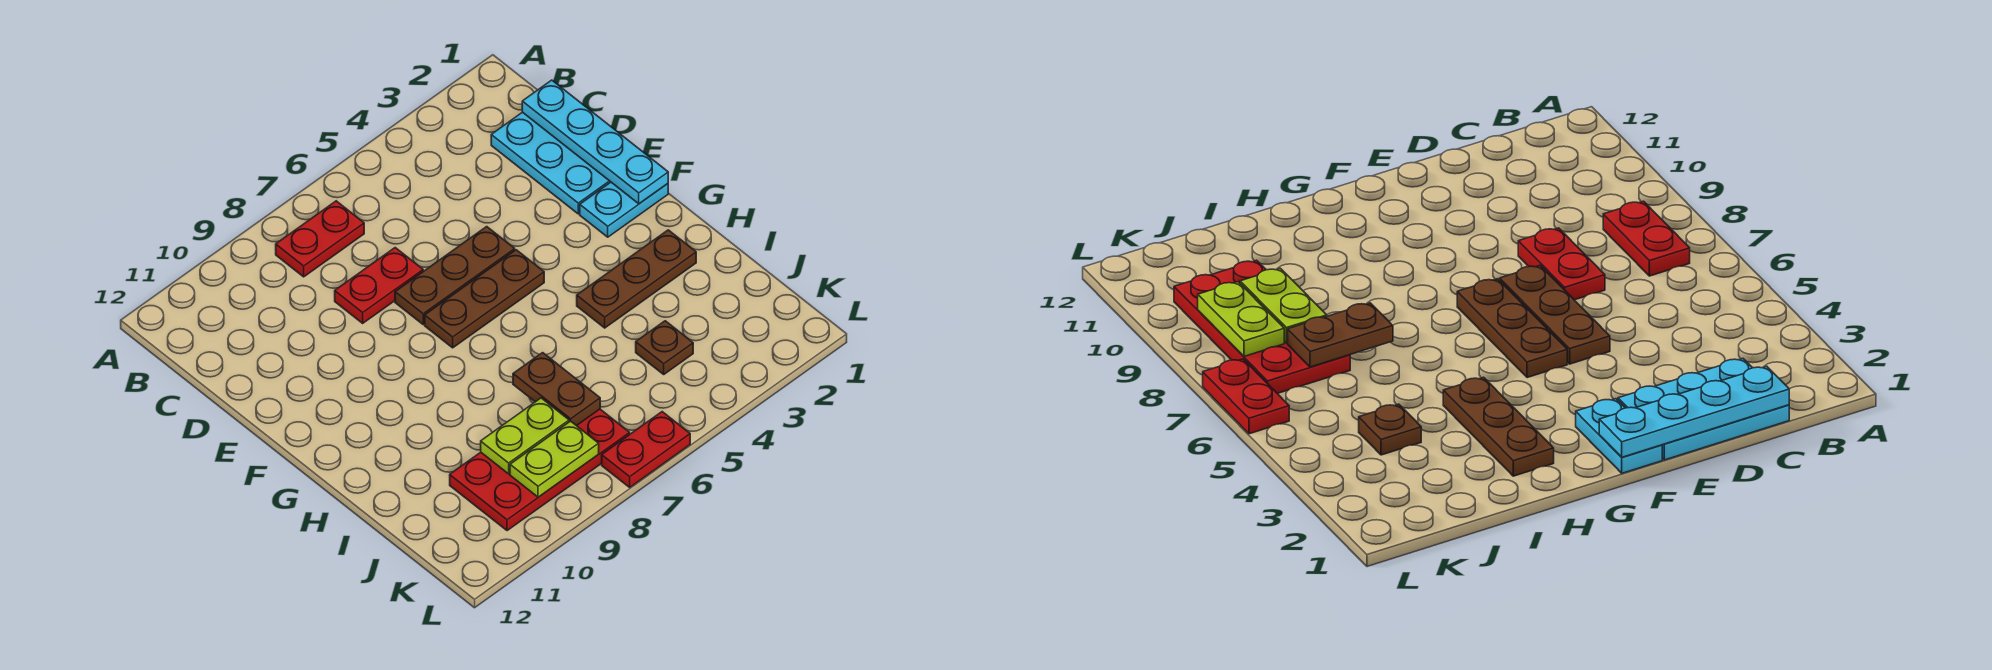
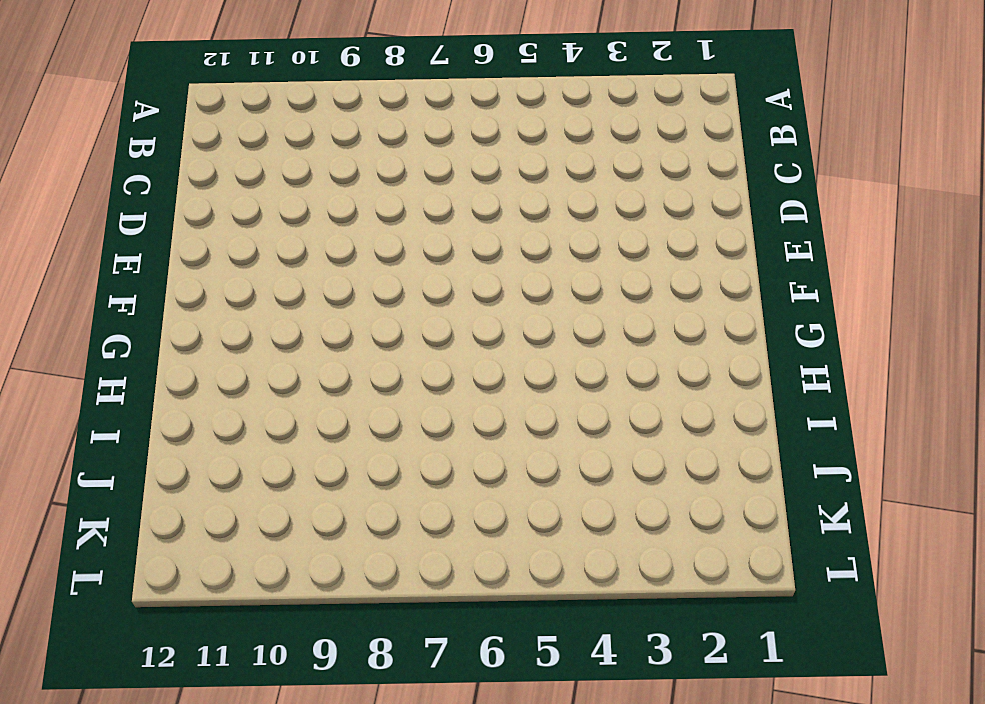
none -> red 1x2 plate [276,201,364,277]
none -> cyan 2x3 plate [491,112,610,214]
none -> red 1x2 plate [335,248,423,323]

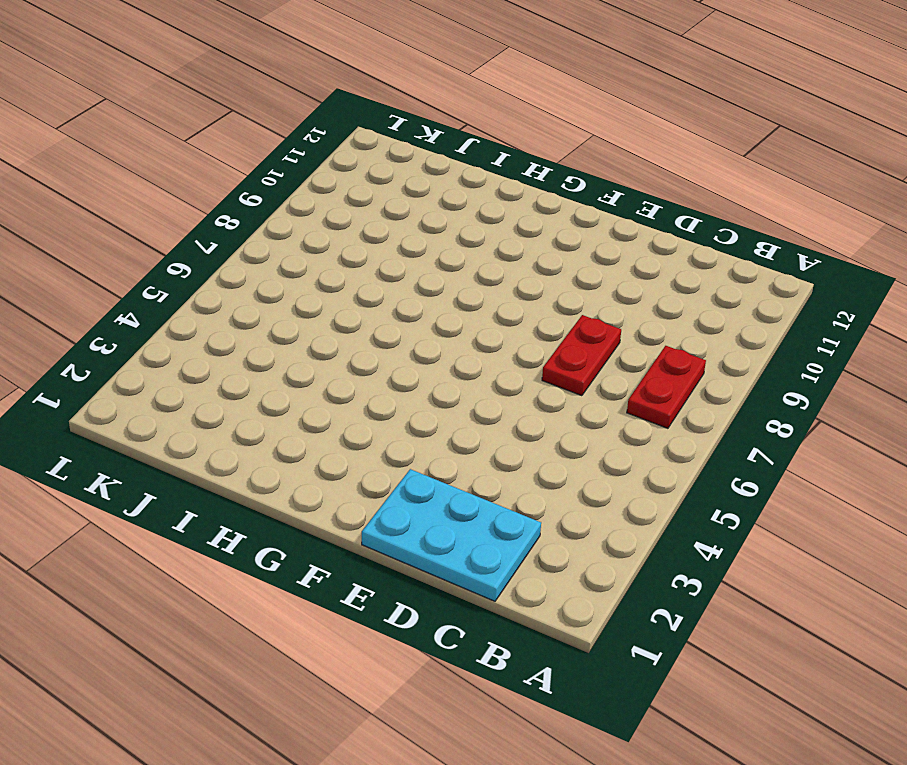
none -> brown 1x3 plate [395,227,515,324]
none -> cyan 1x2 plate [580,182,668,237]
none -> brown 1x3 plate [425,250,544,348]

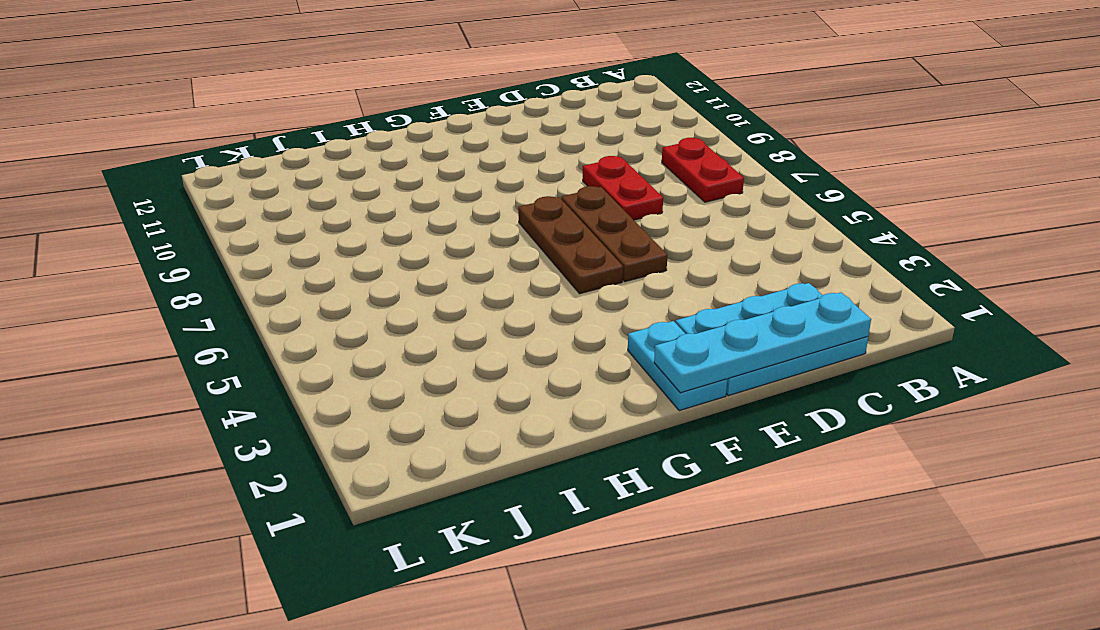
none -> brown 1x3 plate [577,230,696,328]
none -> brown 1x1 plate [636,321,693,374]
none -> red 2x4 plate [450,409,630,531]

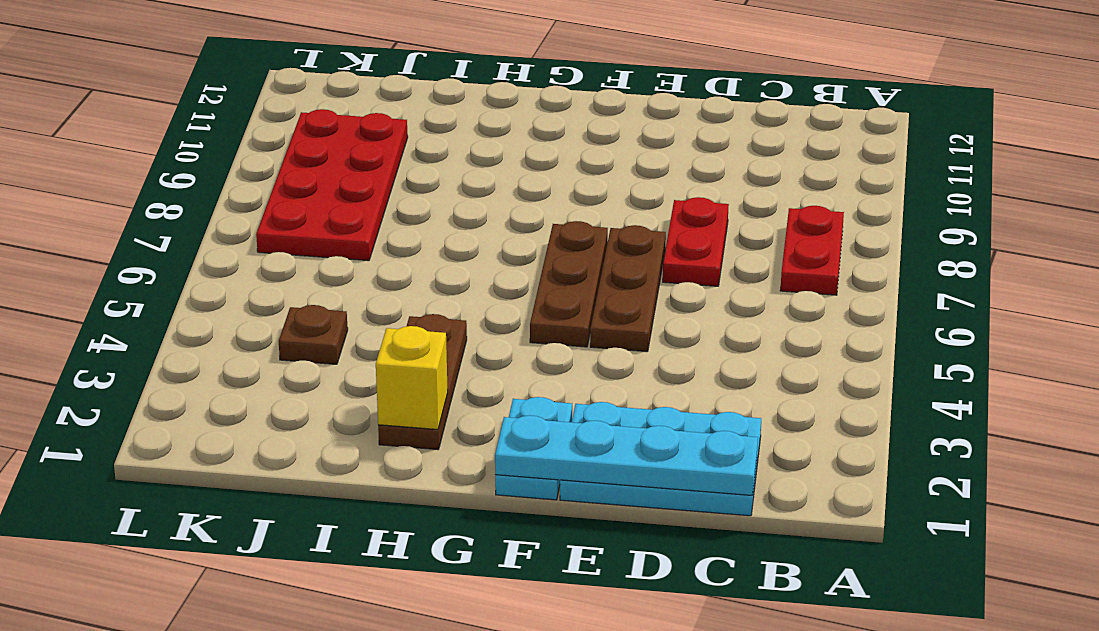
yellow 1x1 brick [376,326,448,430] -> none
none -> red 1x2 plate [602,412,690,487]
none -> brown 1x2 plate [513,353,600,426]
none -> lime 1x2 plate [481,398,569,474]

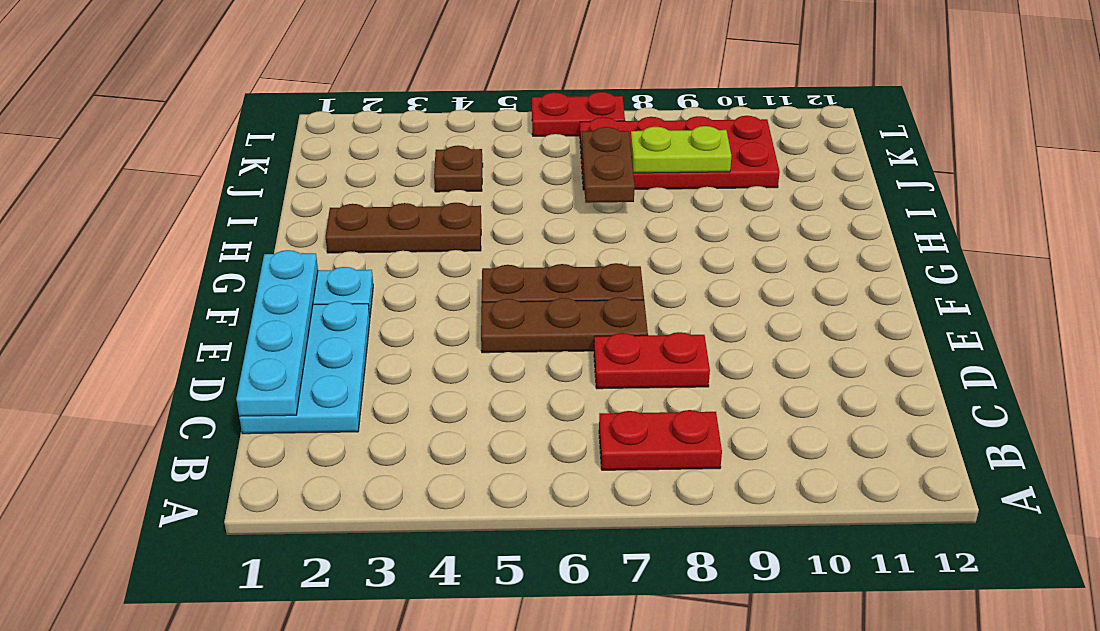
none -> lime 1x2 plate [510,421,599,497]

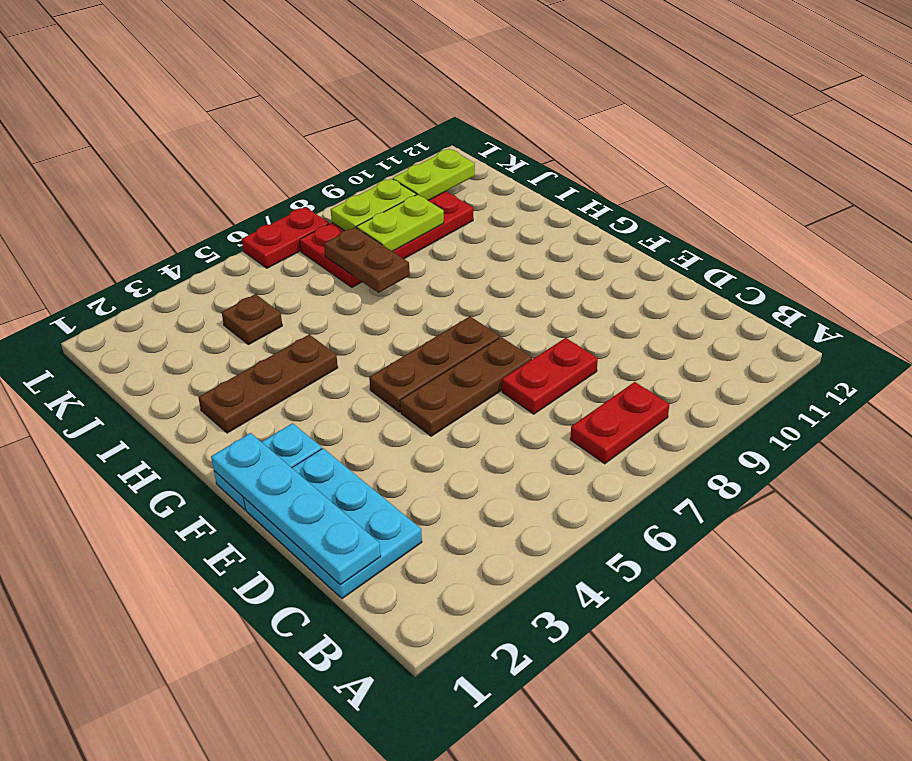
lime 1x2 plate [393,149,475,201] -> none

